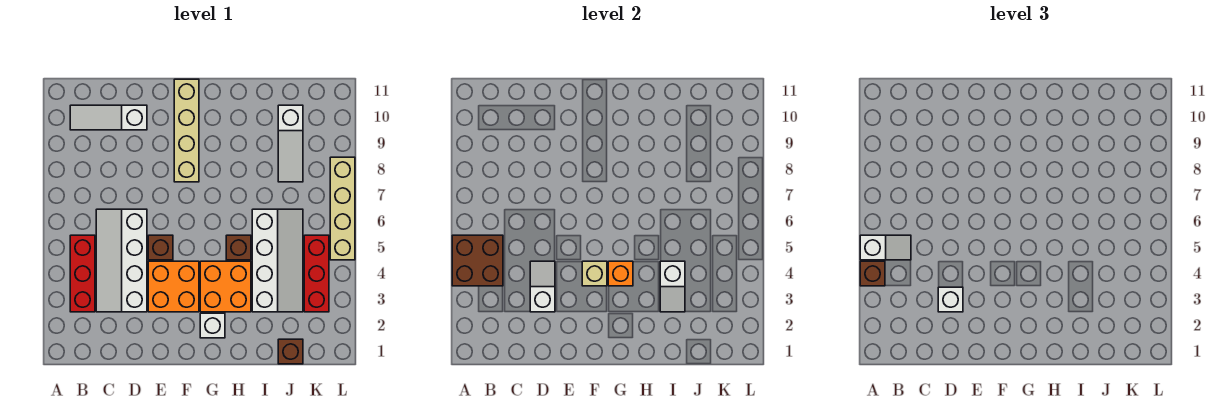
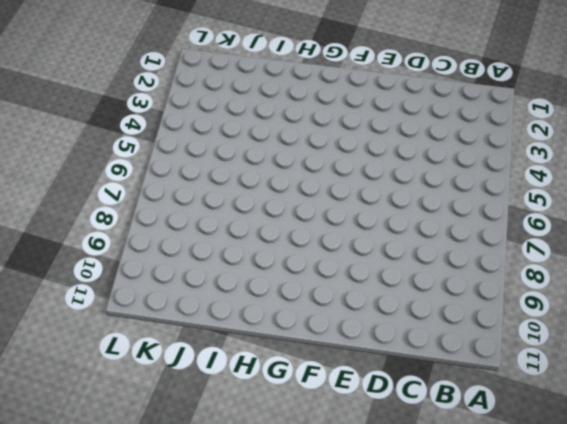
none -> red 1x3 brick [70,235,95,312]
none -> white 1x3 slope [70,105,147,130]
none -> white 2x4 slope [96,209,147,312]

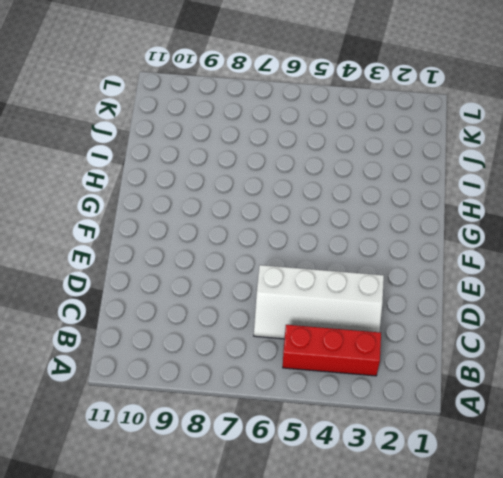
none -> white 1x3 slope [70,105,147,130]
none -> orange 2x2 brick [148,261,199,312]
none -> brown 1x1 brick [148,235,173,260]

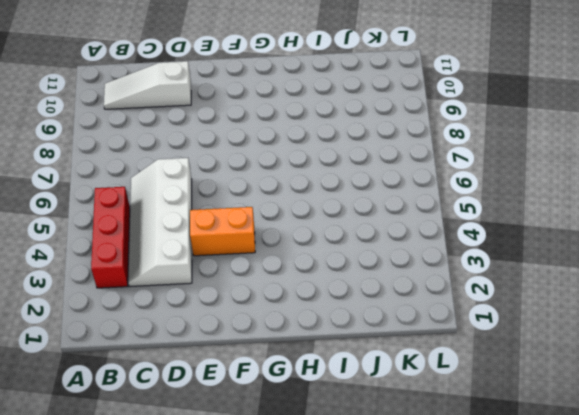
orange 1x2 brick [190,207,255,256] -> orange 2x2 brick [148,261,199,312]
none -> brown 1x1 brick [148,235,173,260]
none -> tan 1x4 brick [174,79,199,182]
none -> white 1x1 brick [200,313,225,338]

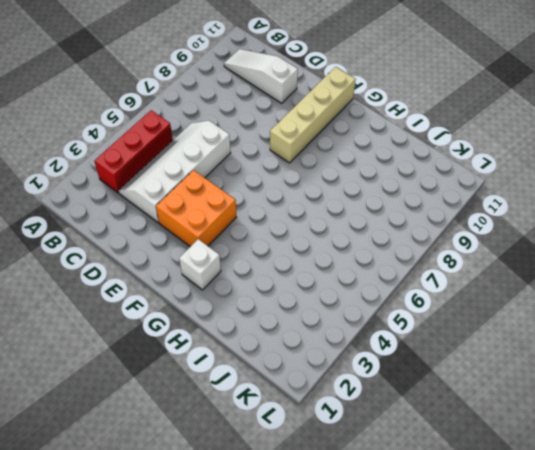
none -> brown 1x1 brick [148,235,173,260]
none -> orange 2x2 brick [200,261,251,312]
none -> brown 1x1 brick [226,235,251,260]

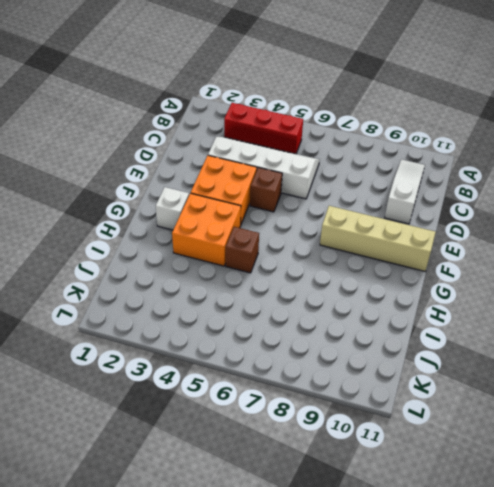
none -> white 2x4 slope [252,209,303,312]
none -> brown 1x1 brick [278,339,303,364]
none -> white 1x3 slope [278,105,303,182]

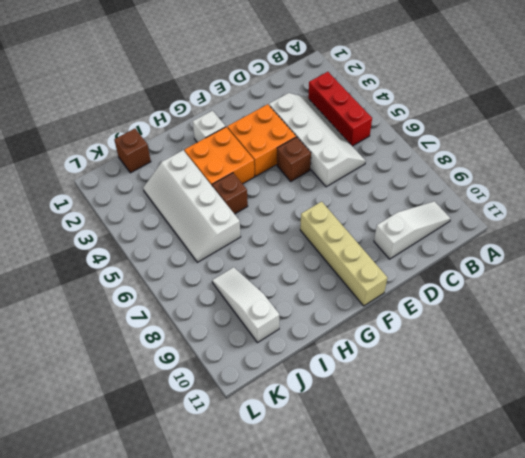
none -> red 1x3 brick [304,235,329,312]
none -> tan 1x4 brick [330,157,355,260]
none -> brown 2x2 brick [452,235,503,286]

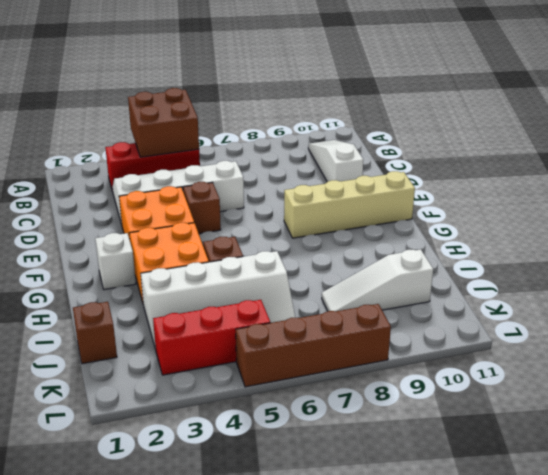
brown 1x4 brick [236,304,391,387] -> tan 1x4 brick [330,157,355,260]
none -> white 1x2 slope [530,261,555,312]
none -> tan 1x1 brick [582,261,607,286]
none -> orange 1x1 brick [608,261,633,286]

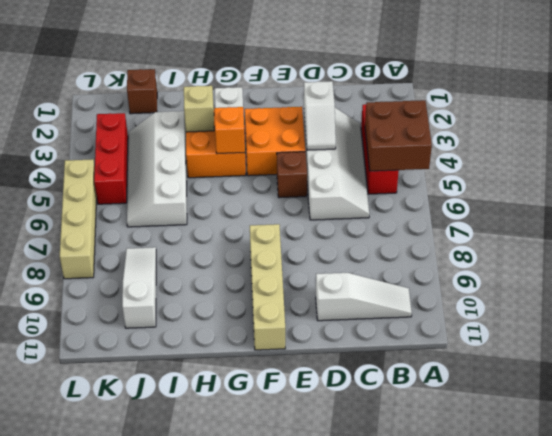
tan 1x1 brick [184,86,214,132] -> tan 1x1 brick moved to [582,261,607,286]
none -> brown 1x1 brick [226,235,251,260]
none -> white 1x2 slope [660,261,685,312]
none -> brown 1x1 brick [860,261,885,286]

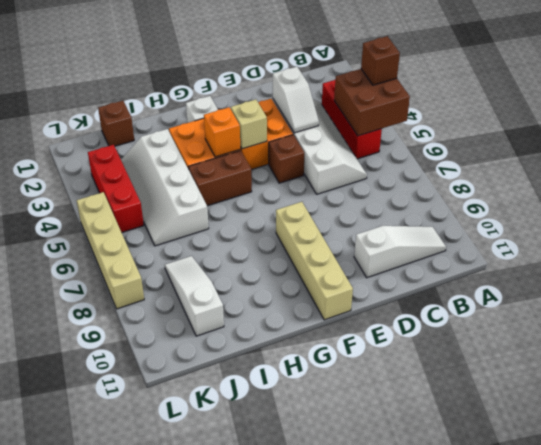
brown 1x2 brick [189,151,252,206] -> brown 1x1 brick [226,235,251,260]
none -> white 1x2 slope [660,261,685,312]
none -> white 1x2 slope [860,235,911,260]
none -> white 1x1 brick [938,287,963,312]

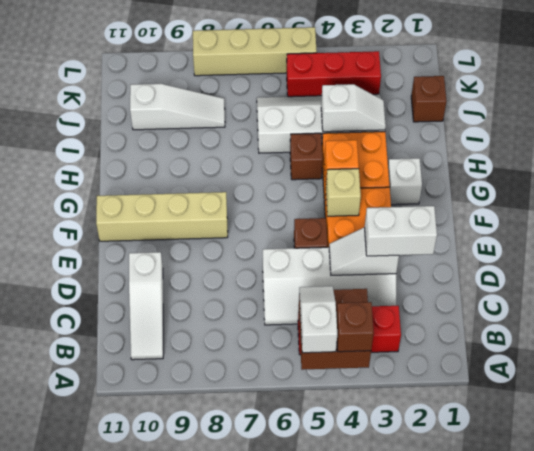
white 1x2 brick [365,206,437,256] -> white 1x1 brick [938,287,963,312]

